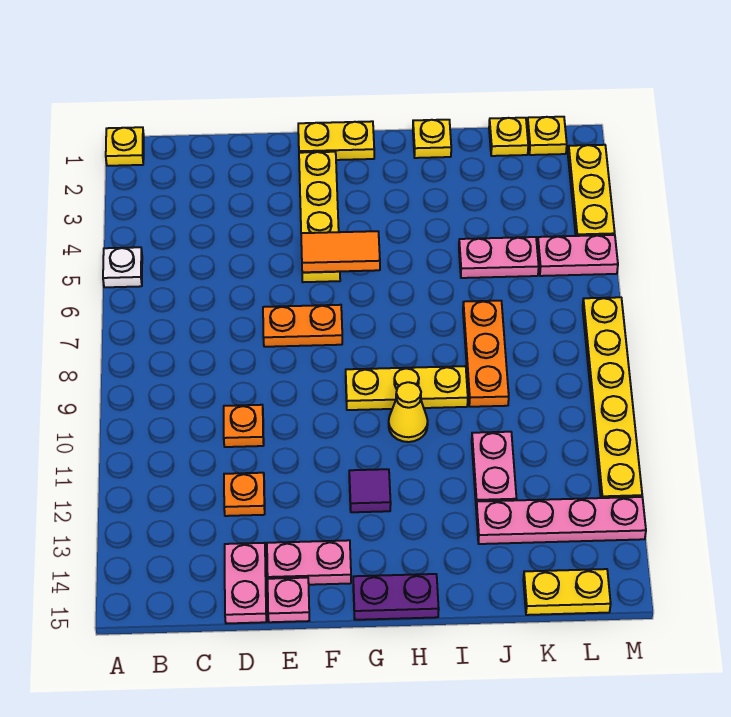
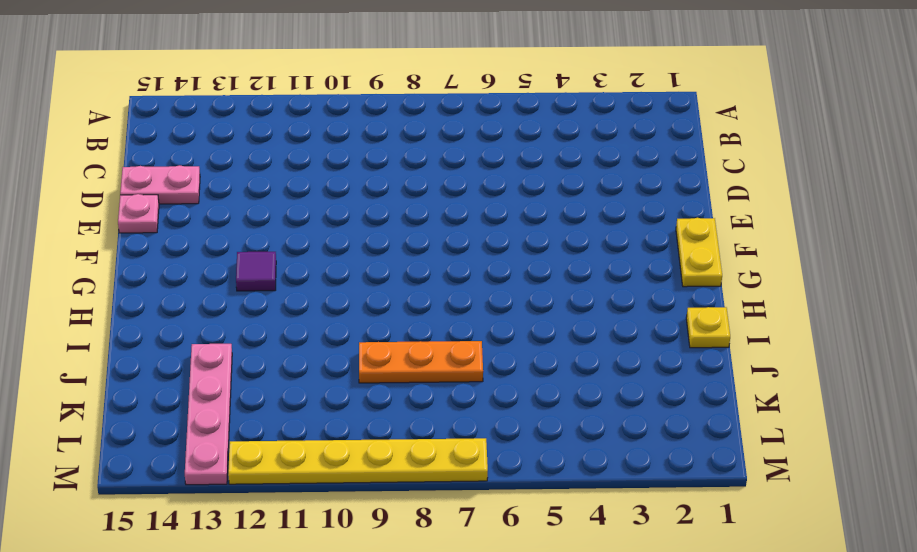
none -> yellow 1x1 plate [106,127,144,166]
none -> white 1x1 plate [103,247,142,287]
none -> orange 1x1 plate [224,405,264,447]

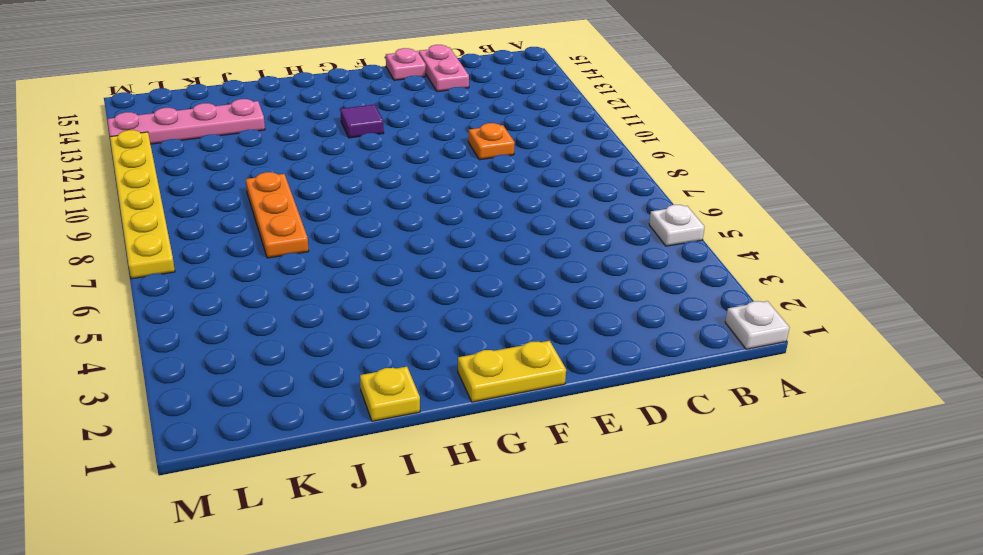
white 1x1 plate [725,301,790,349] -> yellow 1x1 plate [106,127,144,166]
none -> orange 1x1 plate [224,473,265,516]
none -> orange 1x2 plate [263,305,342,347]
none -> pink 1x2 plate [267,540,351,585]

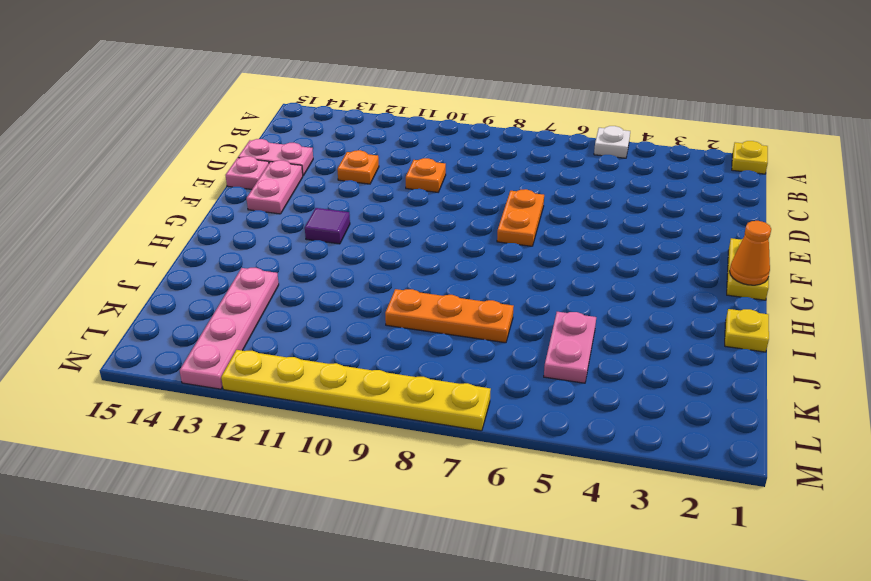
orange 1x1 cone [730,221,771,285] -> none
none -> yellow 1x4 plate [299,152,340,282]
none -> yellow 1x3 plate [346,366,468,410]
none -> purple 1x2 plate [353,574,439,620]

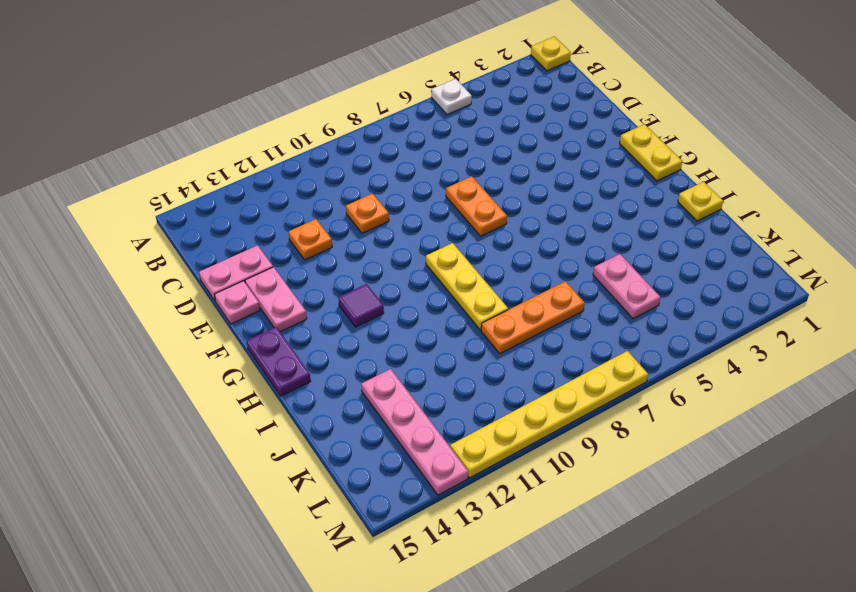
none -> yellow 1x4 plate [299,152,340,282]
none -> yellow 1x1 cone [389,382,428,442]
none -> pink 1x2 plate [472,432,516,505]

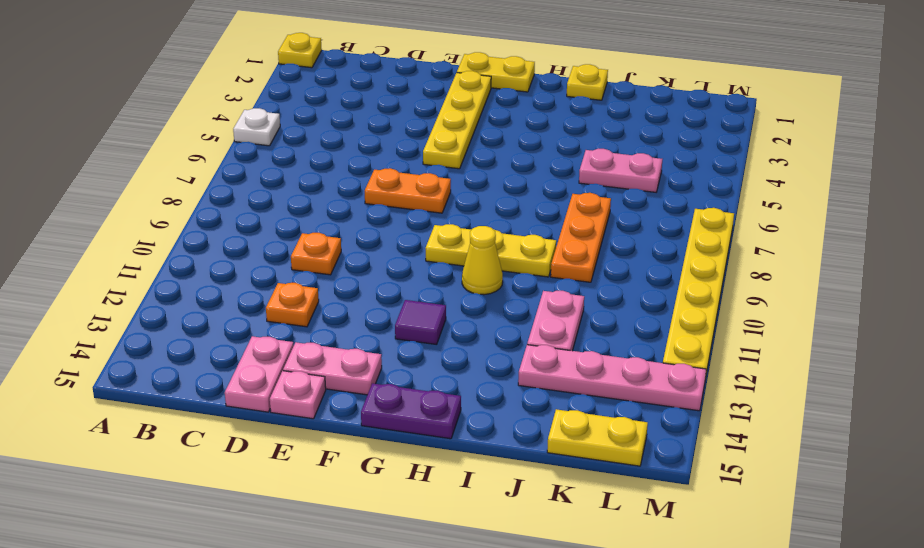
none -> yellow 1x1 plate [489,118,528,156]
none -> yellow 1x1 plate [527,117,567,155]
none -> pink 1x2 plate [537,235,618,276]

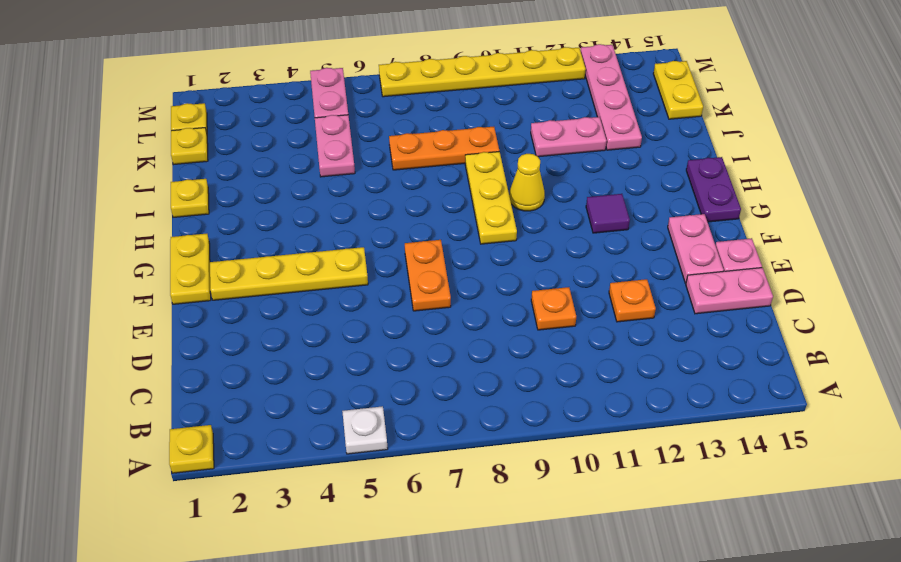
none -> yellow 1x3 plate [568,145,615,236]
none -> orange 1x2 tile [301,231,380,272]

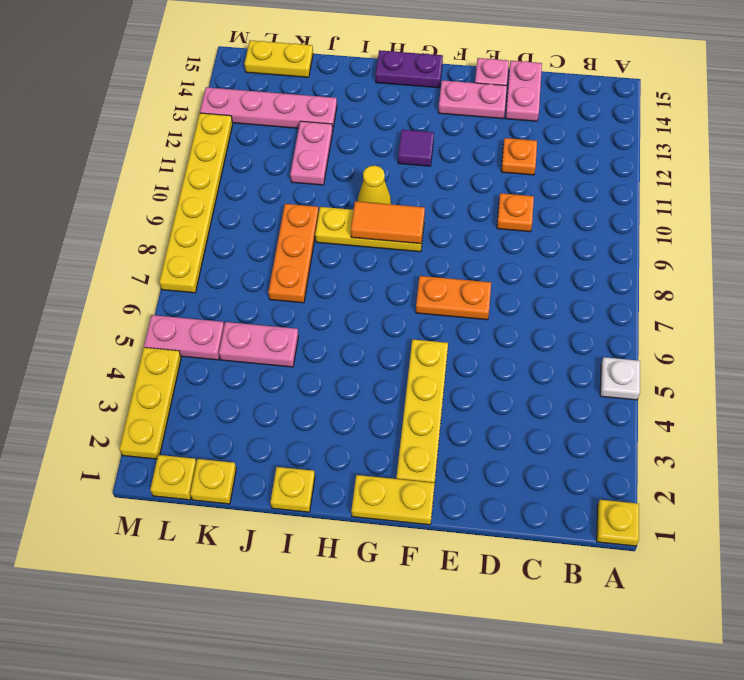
orange 1x2 tile [351,201,425,244] -> orange 1x2 tile moved to [301,231,380,272]

